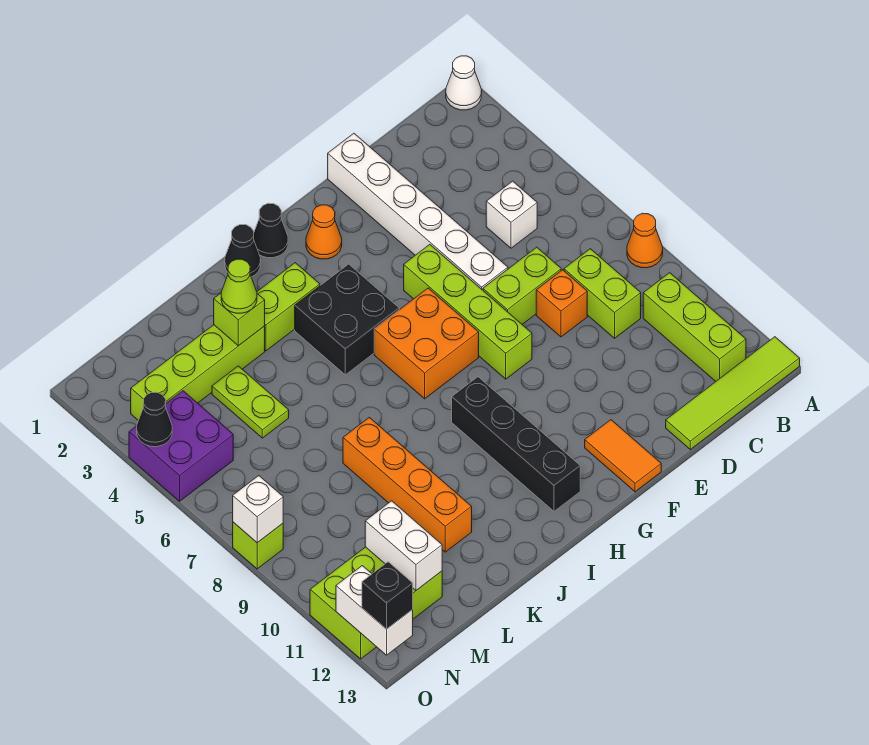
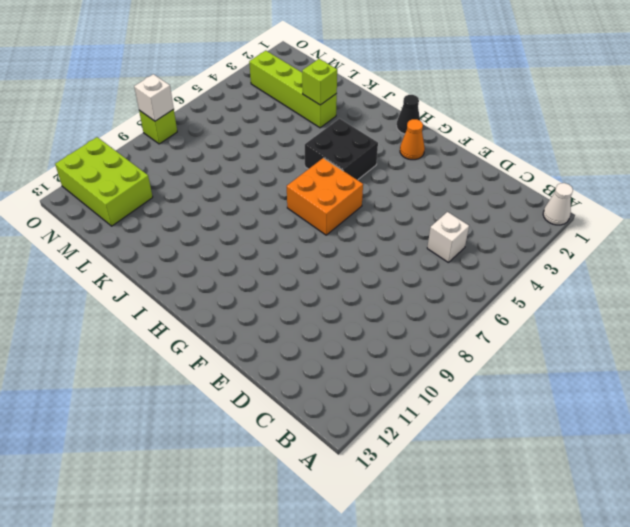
none -> orange 1x1 cone [627,213,663,268]
none -> lime 1x4 tile [666,337,800,449]
none -> lime 1x3 brick [643,273,746,381]
none -> lime 1x2 brick [564,249,641,338]

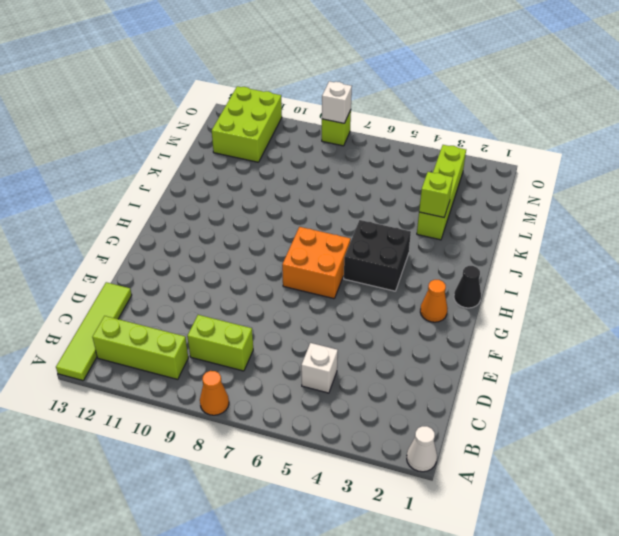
none -> lime 1x2 brick [483,247,561,324]
none -> orange 1x1 brick [536,270,587,337]
none -> white 1x6 brick [328,133,508,290]
none -> lime 1x4 brick [404,245,532,379]

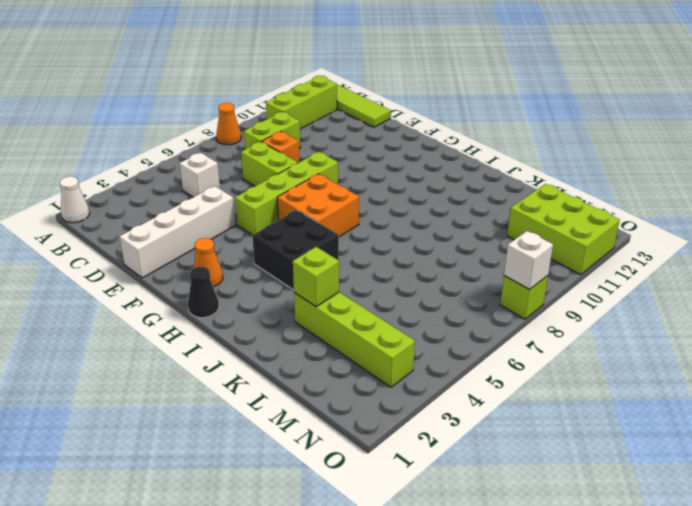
white 1x4 brick [120,186,235,278] -> white 1x6 brick [328,133,508,290]
none -> orange 1x2 tile [585,420,661,492]
none -> black 1x4 brick [452,377,580,511]
none -> black 1x1 cone [225,225,261,277]
none -> lime 1x2 brick [257,263,320,351]

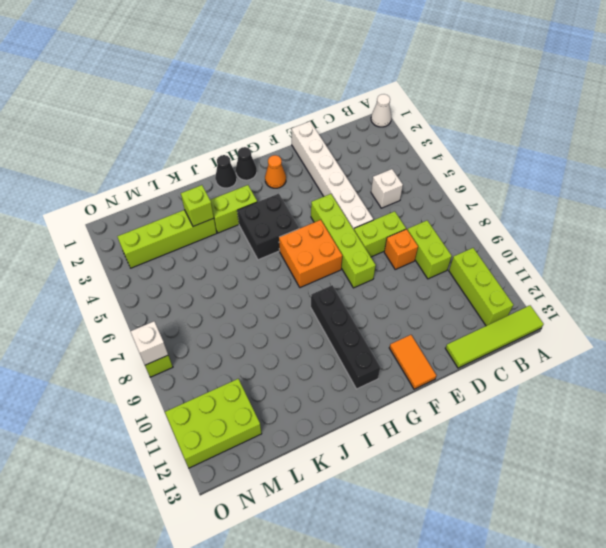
none -> orange 1x1 cone [627,213,663,268]
none -> orange 1x4 brick [343,417,472,552]
none -> lime 1x2 plate [212,366,289,438]
none -> purple 2x2 brick [129,391,233,501]

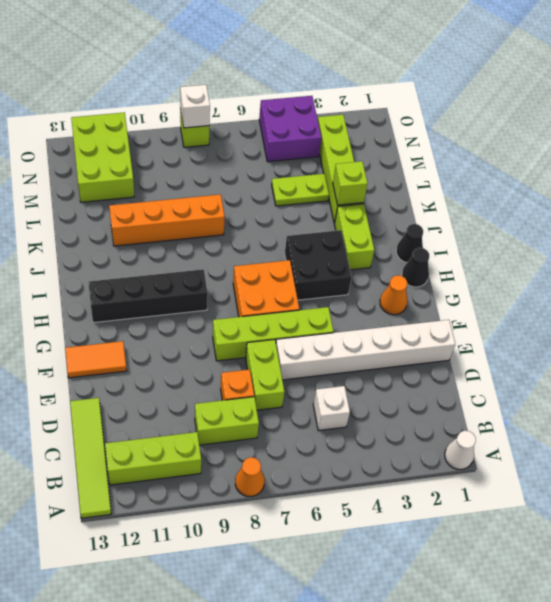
none -> white 1x2 brick [365,501,442,590]
none -> black 1x1 cone [137,392,172,447]
none -> white 1x2 brick [336,566,413,655]
none -> lime 1x1 cone [221,259,257,313]

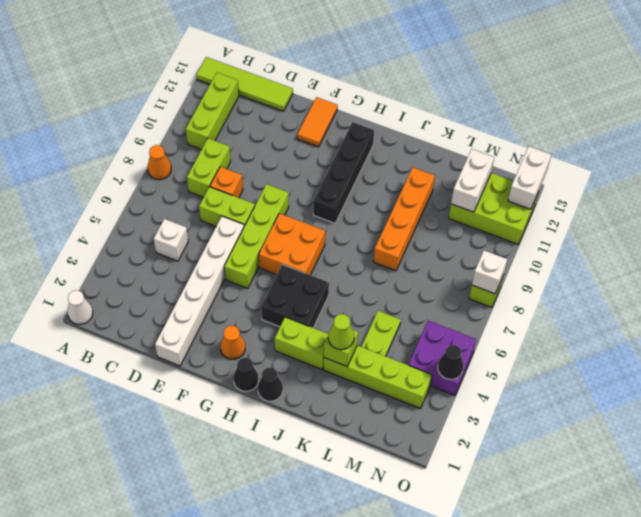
none -> black 1x1 brick [362,562,413,629]

